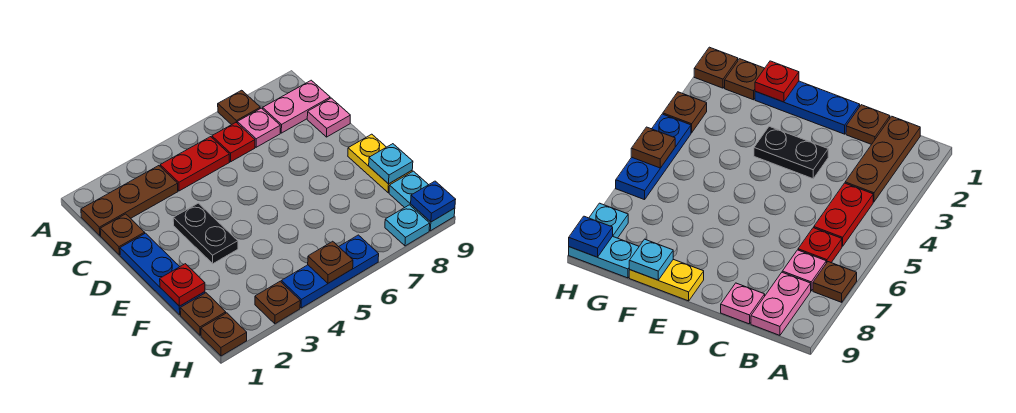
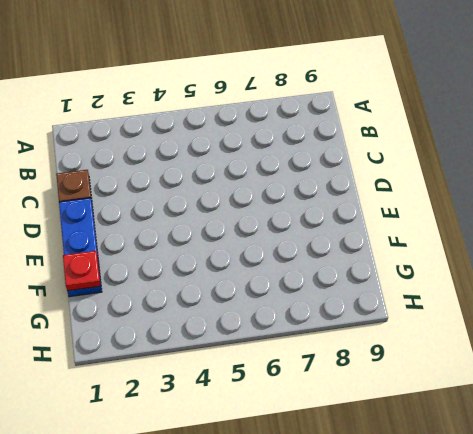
none -> brown 1x1 plate [218,90,260,125]
none -> brown 1x3 plate [81,166,178,236]
none -> red 1x2 plate [160,137,229,191]

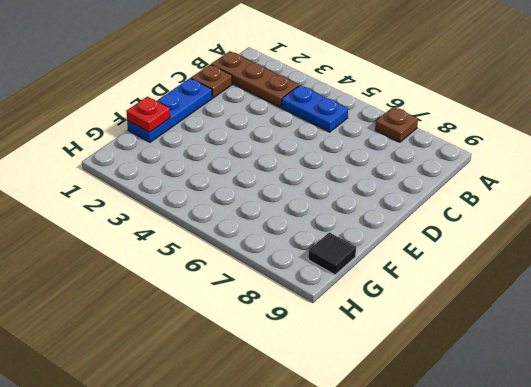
blue 1x2 plate [281,85,348,132] -> red 1x2 plate [160,137,229,191]
black 1x1 tile [308,232,356,275] -> cyan 1x2 plate [389,171,455,231]
none -> red 1x1 plate [212,123,255,162]
none -> pink 1x1 plate [237,108,280,147]
none -> pink 1x2 plate [263,80,330,133]

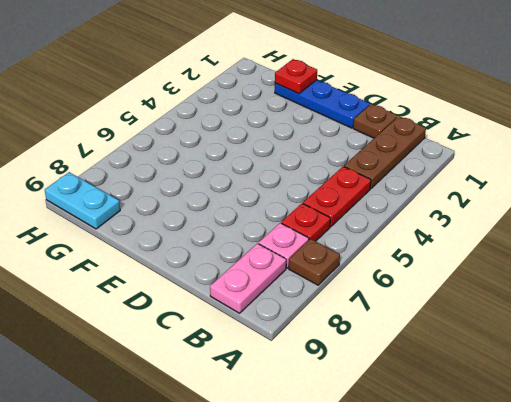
none -> pink 1x1 plate [307,98,350,137]
none -> black 1x2 plate [173,203,238,264]
none -> yellow 1x2 plate [348,134,412,193]

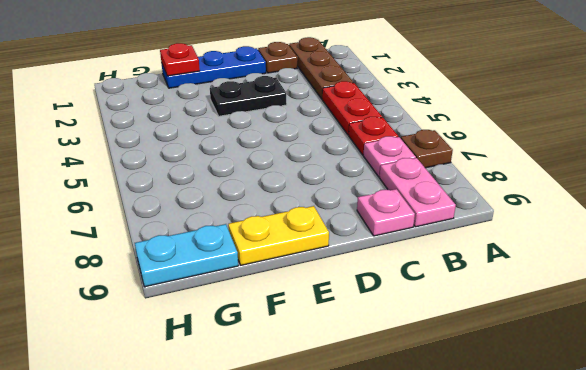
none -> brown 1x1 plate [180,293,226,335]
none -> brown 1x1 plate [201,313,247,356]
none -> brown 1x1 plate [255,281,300,324]

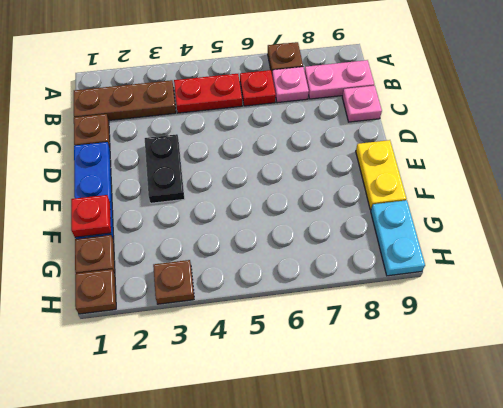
none -> blue 1x3 plate [281,235,379,308]
none -> cyan 1x1 plate [385,205,430,246]
none -> cyan 1x1 plate [369,144,413,184]

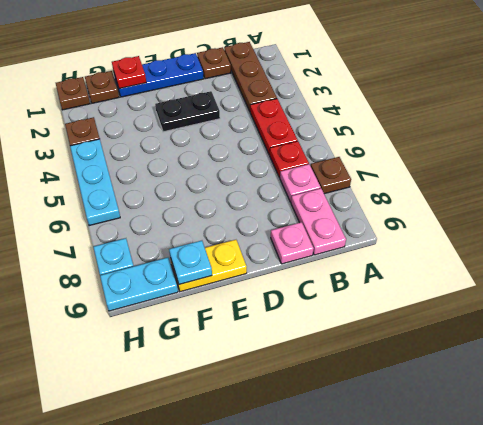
cyan 1x3 plate [70,139,120,226] -> blue 1x3 plate [281,235,379,308]
none -> brown 1x1 plate [308,241,353,283]
none -> blue 1x1 plate [411,181,456,222]

